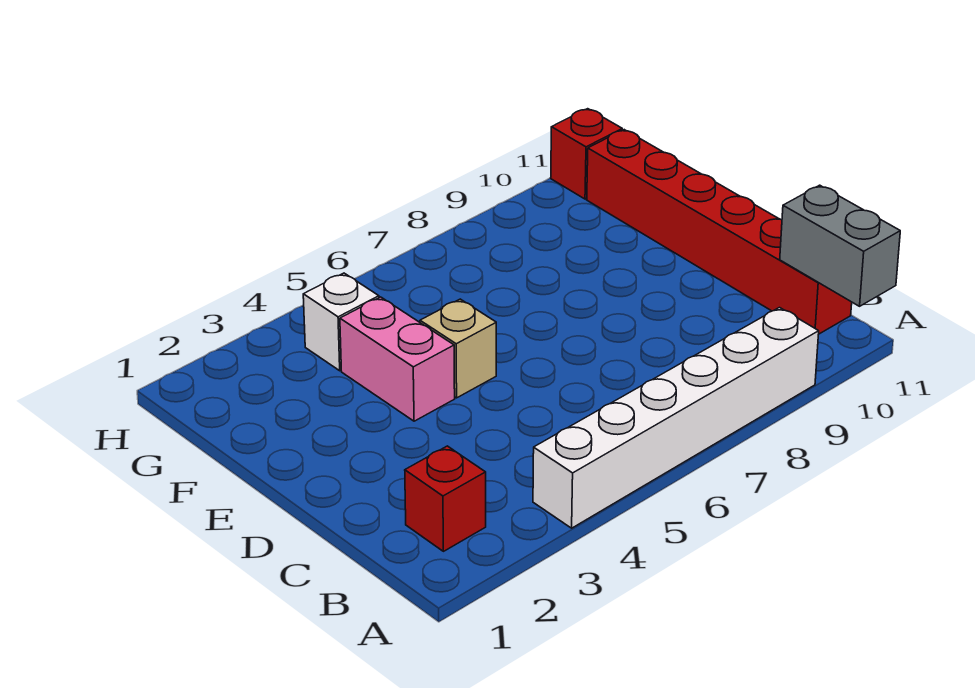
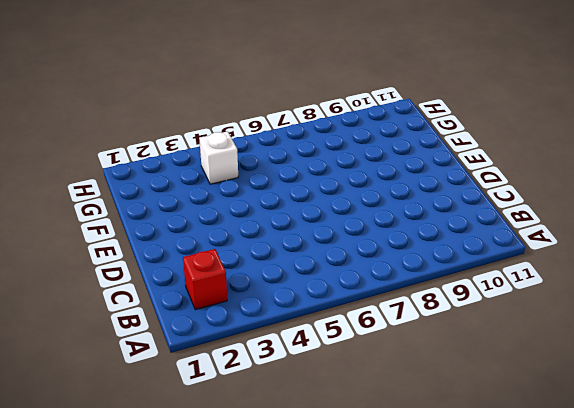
none -> white 1x6 brick [533,308,819,528]
none -> red 1x6 brick [587,130,852,334]

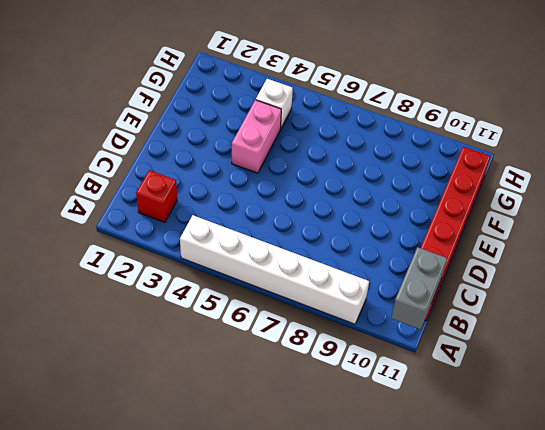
none -> tan 1x1 brick [420,299,496,398]
none -> red 1x1 brick [551,109,622,199]

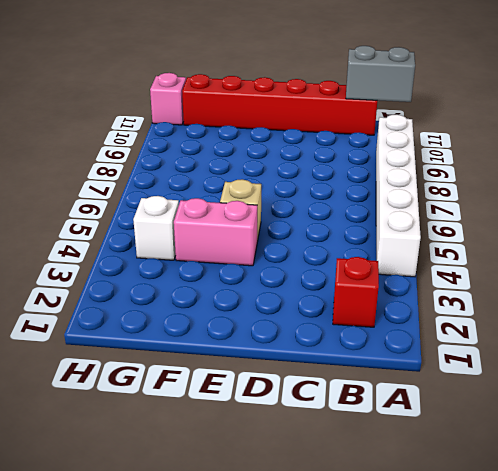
pink 1x1 brick [150,73,186,125] -> red 1x1 brick [551,109,622,199]

